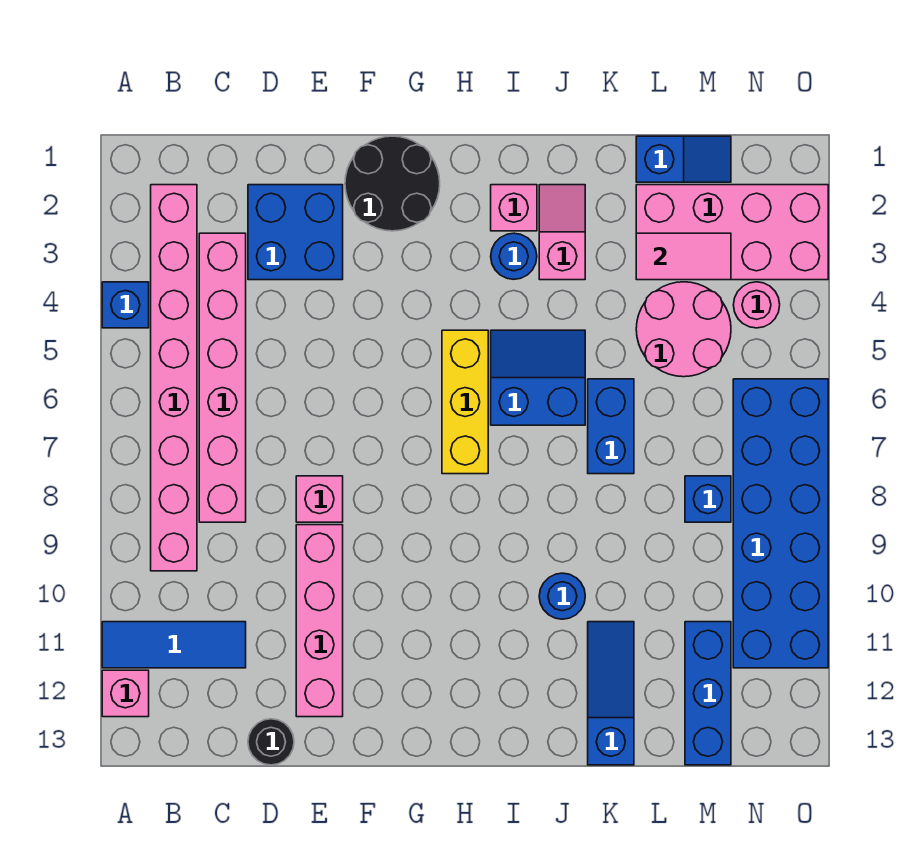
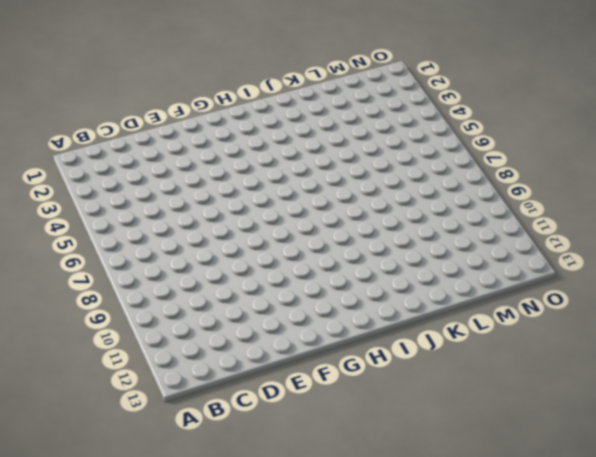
none -> blue 1x1 brick [102,282,149,328]
none -> blue 1x3 tile [102,622,246,668]
none -> pink 1x1 brick [102,670,149,717]

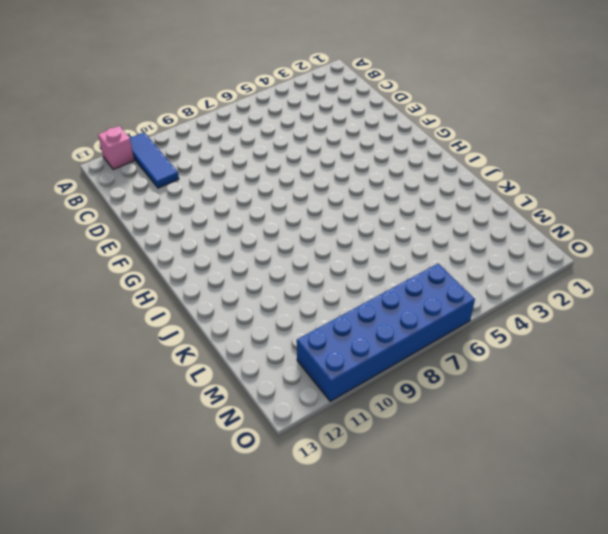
none -> blue 1x1 brick [102,282,149,328]
none -> pink 1x8 brick [151,185,197,571]
none -> pink 1x6 brick [199,233,246,522]

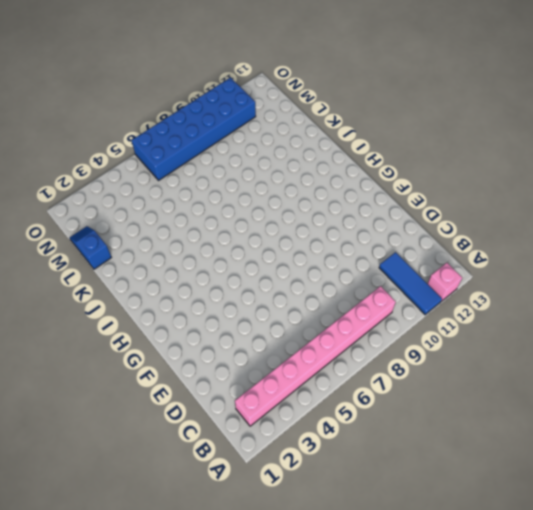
none -> blue 1x1 brick [102,282,149,328]
none -> pink 1x6 brick [199,233,246,522]
none -> blue 2x2 brick [248,185,343,280]

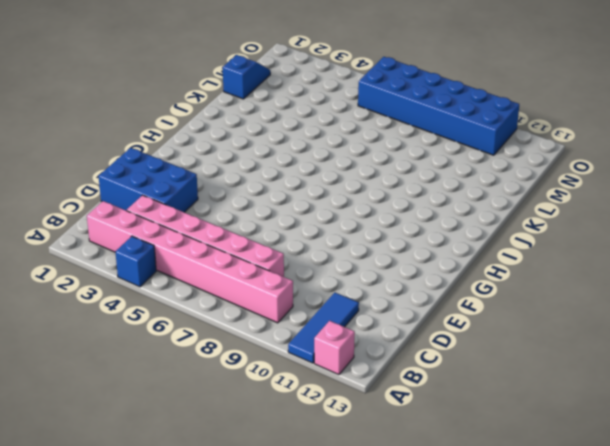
blue 2x3 brick [99,148,198,212] -> blue 2x2 brick [248,185,343,280]
none -> black 1x1 round brick [248,719,294,765]
none -> pink 1x1 brick [296,476,343,522]
none -> pink 1x4 brick [296,525,343,717]

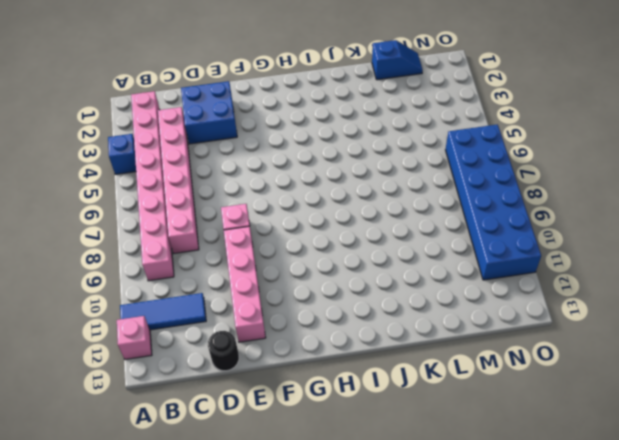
none -> black 2x2 round brick [345,136,440,231]
none -> yellow 1x3 brick [442,330,488,474]
none -> pink 1x1 brick [491,185,537,231]

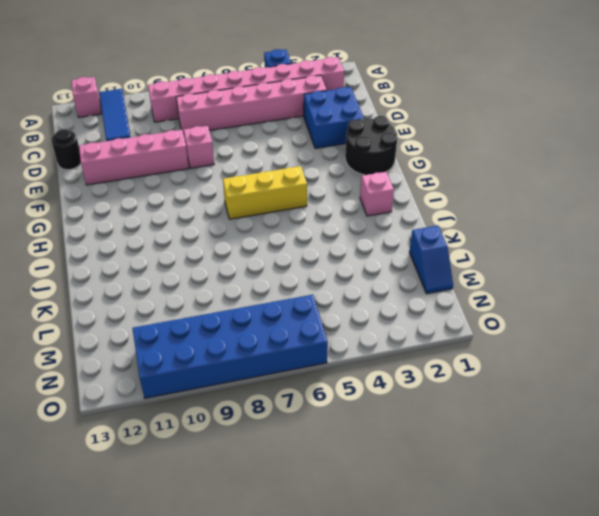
none -> blue 1x1 round brick [491,233,537,279]
none -> blue 2x2 slope [491,330,585,425]
none -> pink 1x2 slope [539,185,585,280]

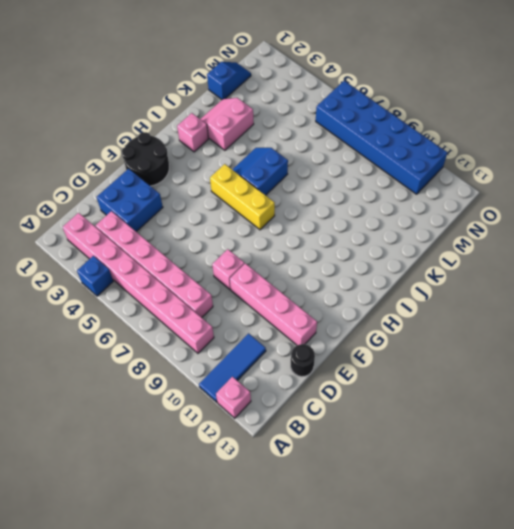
pink 2x2 slope [201,98,254,150] -> pink 1x2 slope [539,185,585,280]
none -> blue 1x1 round brick [491,233,537,279]
none -> blue 1x1 round brick [539,573,585,619]
none -> blue 1x2 brick [588,379,634,474]

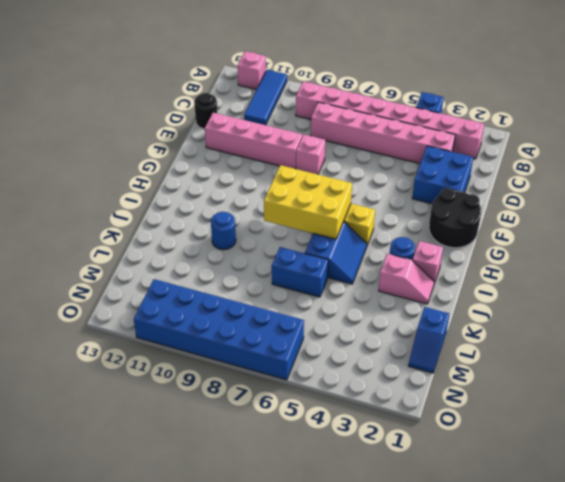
yellow 2x3 brick [264,165,352,239] -> none
none -> blue 1x3 slope [588,622,634,765]
none -> pink 2x4 brick [636,185,828,280]
none -> pink 2x2 round brick [636,282,731,377]

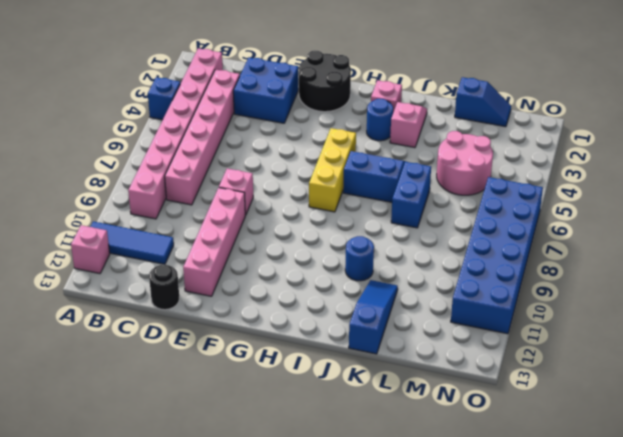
none -> pink 2x4 brick [636,185,828,280]
none -> blue 1x1 brick [685,476,731,522]
none -> blue 1x3 brick [685,622,731,765]

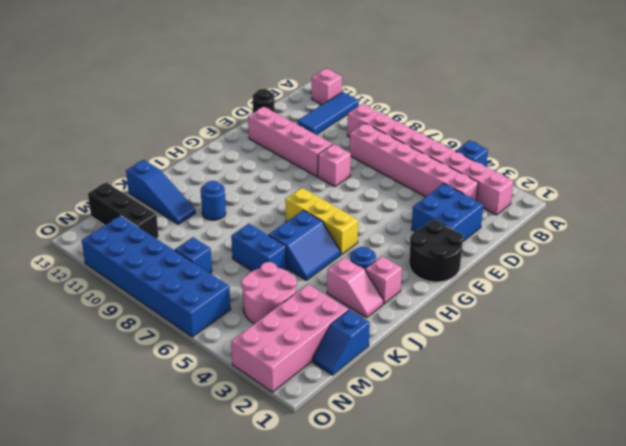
black 1x3 brick [88,182,159,239] -> blue 1x3 brick [685,622,731,765]
none -> pink 1x1 round brick [734,282,780,328]
none -> pink 1x2 tile [636,233,731,280]

